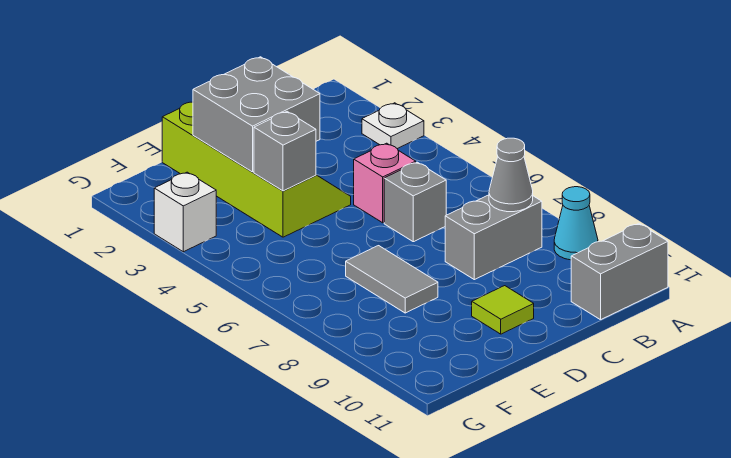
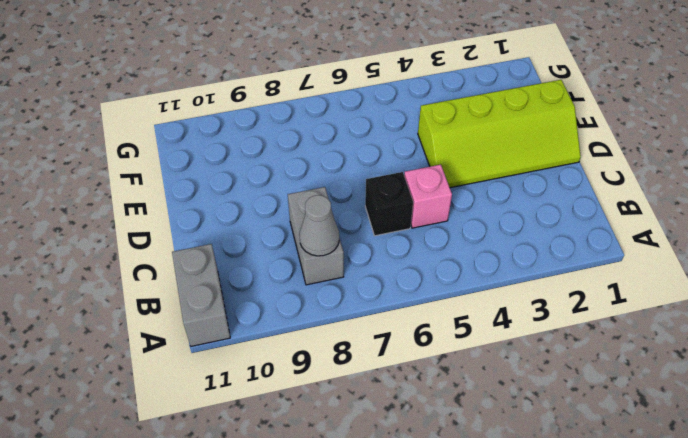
black 1x1 brick [365,172,413,236] -> grey 1x1 brick [384,162,446,242]
none -> white 1x1 plate [362,103,424,149]
none -> cyan 1x1 cone [554,187,598,260]
none -> lime 1x1 tile [472,286,534,334]

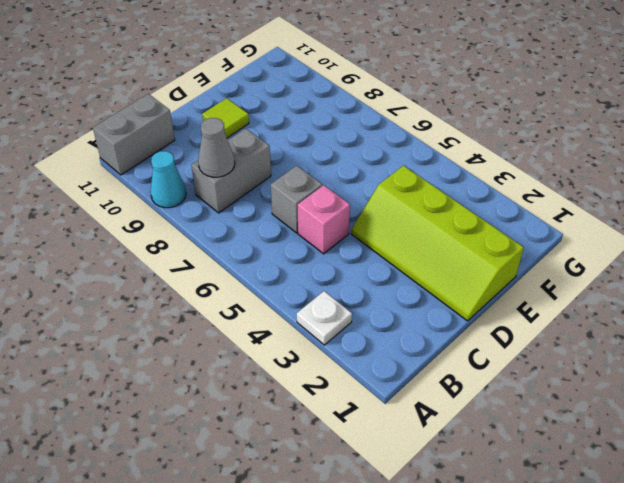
none -> grey 1x2 tile [346,246,438,313]
none -> white 1x1 brick [154,172,216,252]
none -> grey 2x2 brick [193,57,320,172]

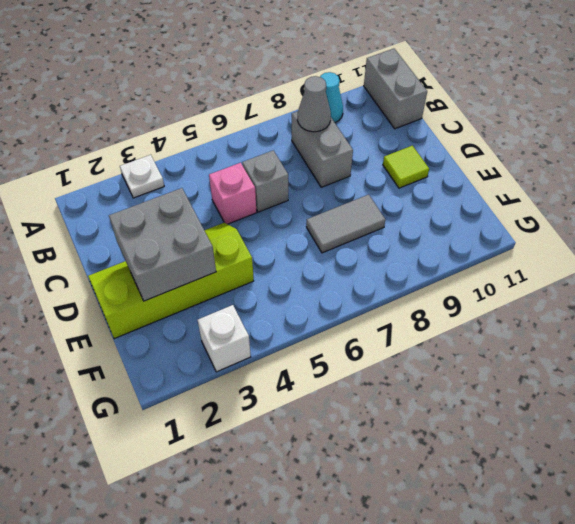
none -> grey 1x1 brick [254,112,316,191]

